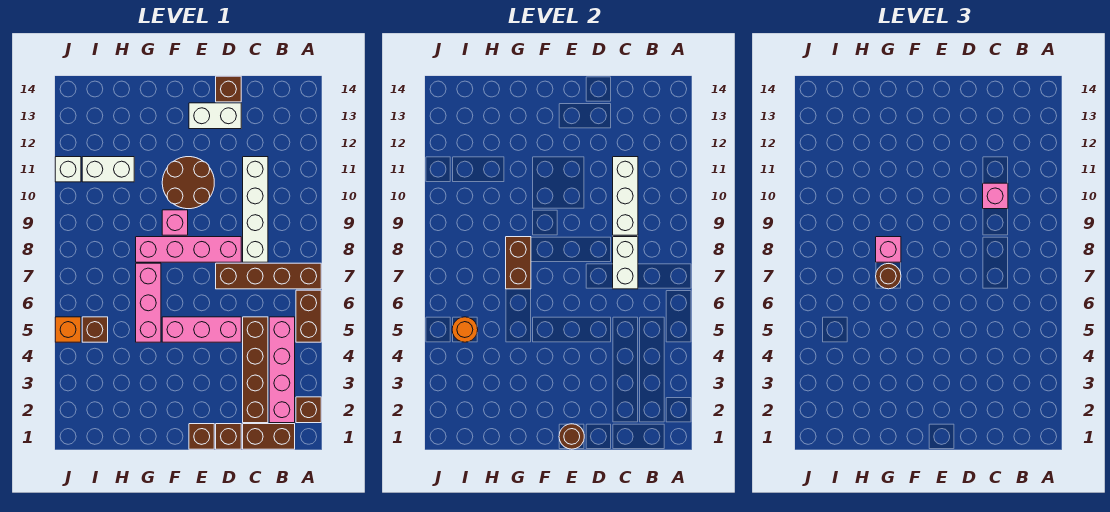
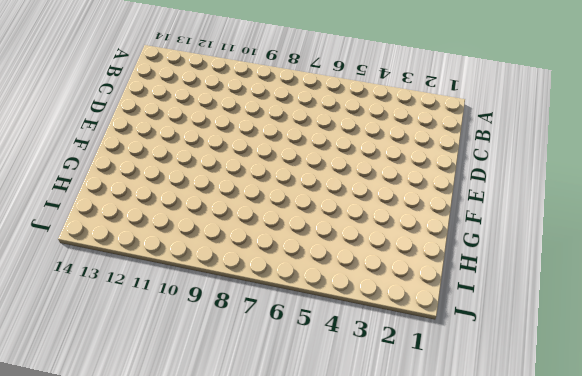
none -> brown 1x1 brick [296,397,321,423]
none -> brown 1x2 brick [296,290,321,342]
none -> brown 1x4 brick [216,263,321,289]

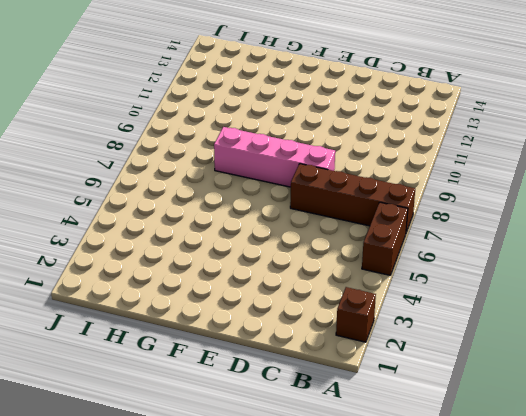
none -> brown 1x2 brick [243,424,295,449]
none -> pink 1x4 brick [269,317,295,423]
none -> brown 1x4 brick [243,317,268,423]

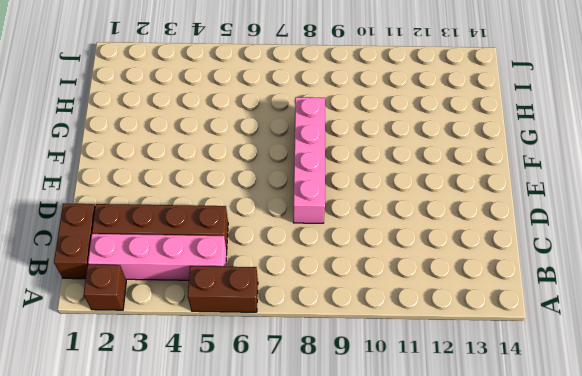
none -> brown 1x4 brick [216,263,321,289]
none -> white 1x4 brick [243,157,268,262]
none -> brown 1x1 brick [216,424,241,449]

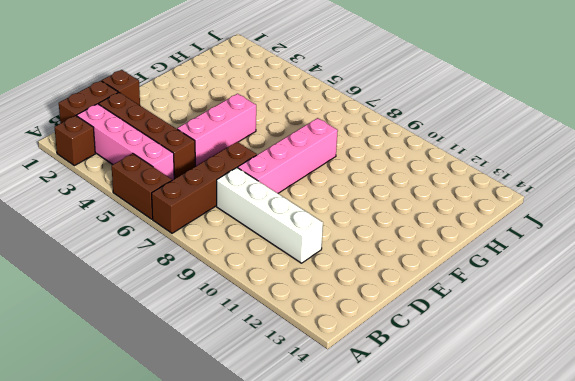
none -> white 1x2 brick [189,103,241,129]
none -> brown 1x1 brick [216,76,241,102]
none -> brown 1x1 brick [189,424,214,449]

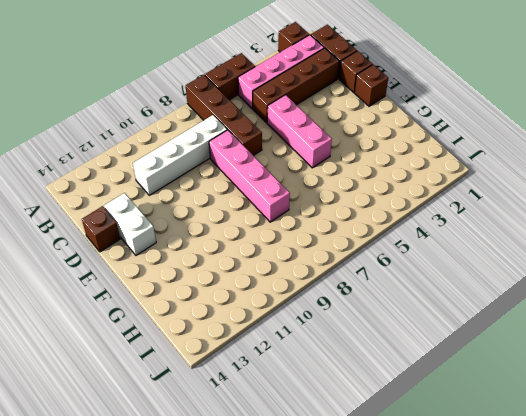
none -> brown 2x2 round brick [162,157,214,209]
none -> pink 1x1 brick [162,210,188,235]
none -> pink 1x3 brick [136,263,161,342]

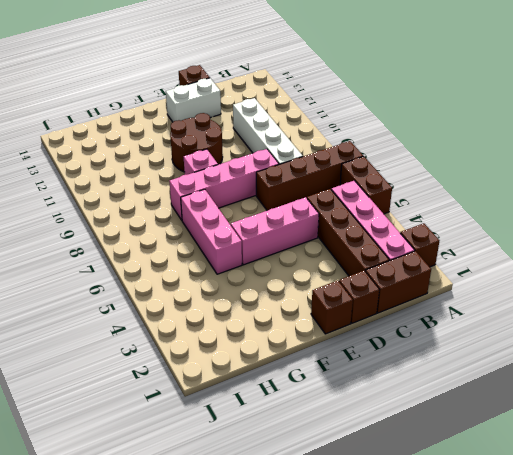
none -> white 1x2 brick [82,157,134,182]
none -> brown 1x1 brick [82,317,108,342]
none -> orange 1x1 brick [55,317,81,342]

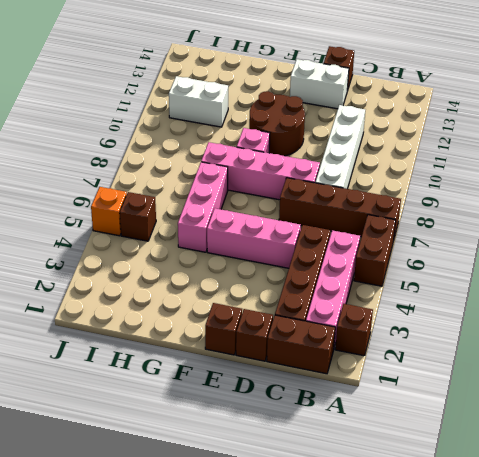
none -> white 1x1 brick [55,157,81,182]
none -> white 1x2 brick [613,237,638,289]
none -> white 1x3 brick [613,157,638,235]

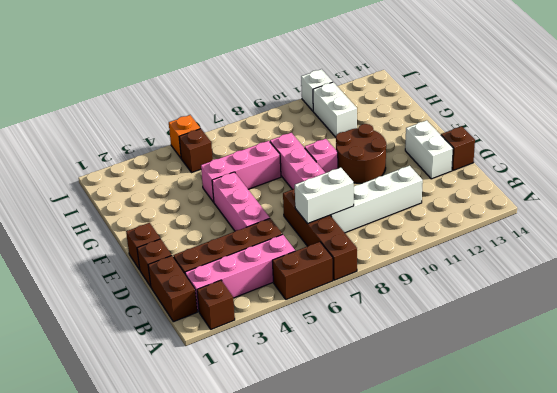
none -> white 1x3 brick [613,157,638,235]
none -> brown 1x1 round brick [559,424,584,449]
none -> brown 1x2 brick [506,237,531,289]

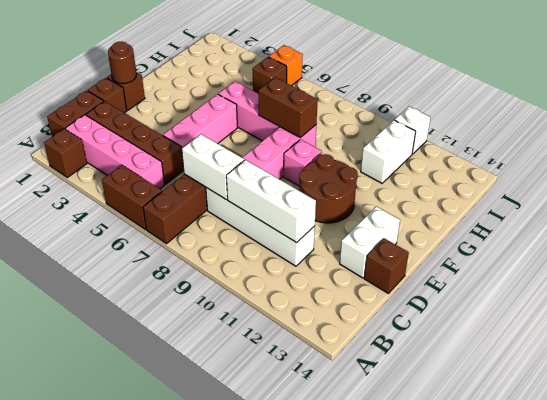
none -> orange 1x1 round brick [452,317,478,342]
none -> pink 1x1 brick [983,183,1008,209]
none -> brown 1x1 round brick [876,264,901,289]

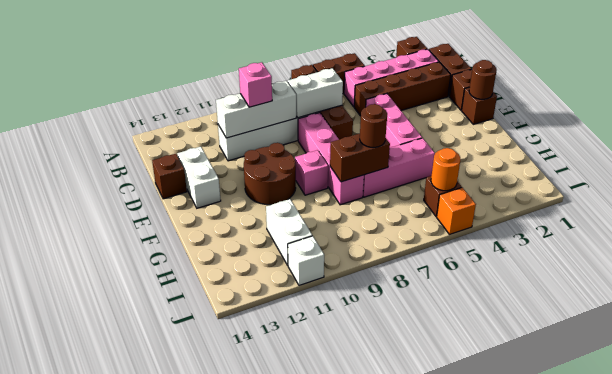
none -> pink 1x1 brick [876,237,901,262]

